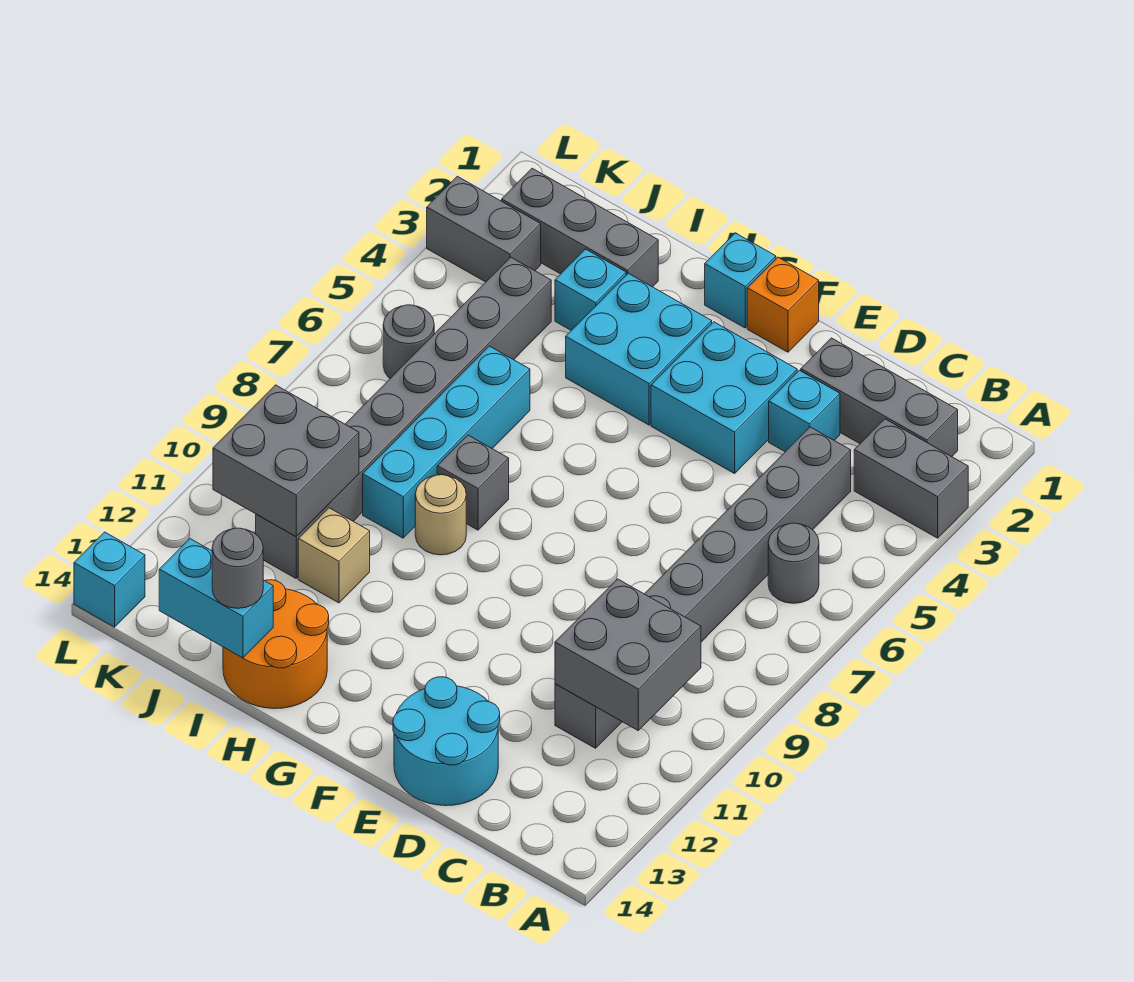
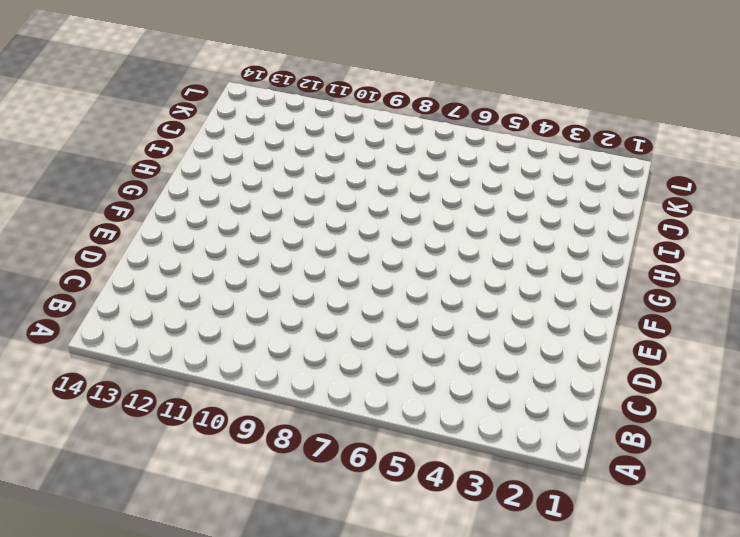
none -> grey 1x2 brick [854,419,968,538]
none -> grey 1x3 brick [801,338,958,457]
none -> grey 1x1 round brick [768,523,819,603]

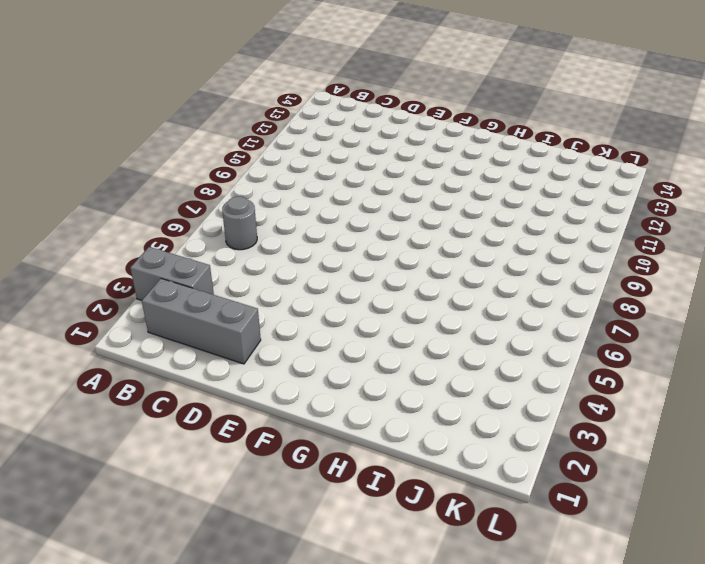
none -> grey 1x8 brick [555,427,851,748]
none -> cyan 1x1 brick [769,370,840,452]
none -> cyan 2x2 round brick [393,677,500,806]

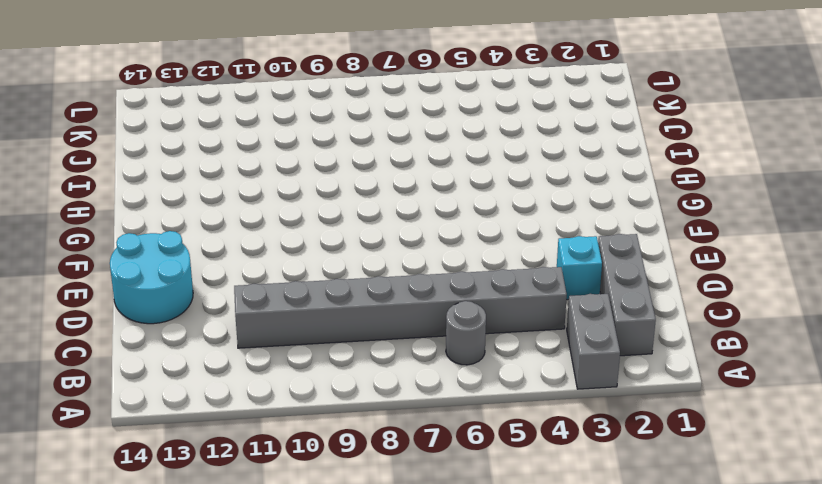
none -> cyan 2x2 brick [651,322,797,473]
none -> orange 1x1 brick [747,257,819,352]
none -> cyan 1x1 brick [705,233,776,328]

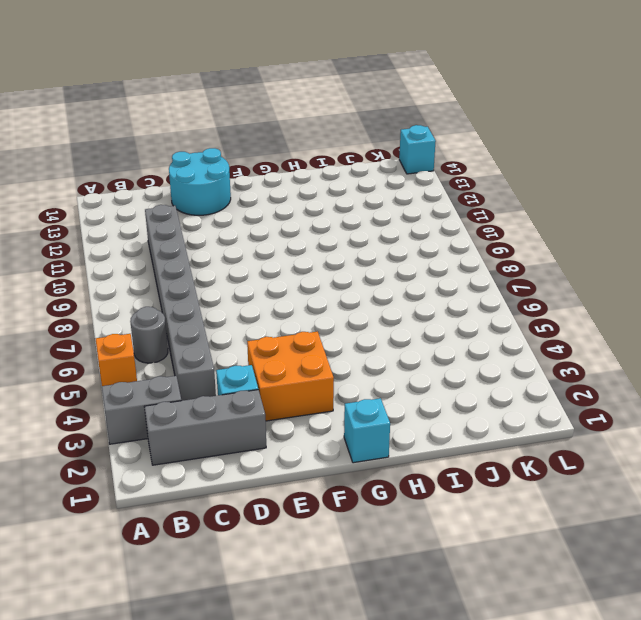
orange 1x1 brick [96,334,137,386] -> orange 1x1 brick moved to [747,257,819,352]
orange 2x2 brick [247,332,334,421] -> cyan 2x2 brick [651,322,797,473]
none -> cyan 2x2 brick [566,273,712,425]
none -> grey 1x1 brick [437,435,509,530]
none -> tan 1x1 round brick [415,475,466,555]

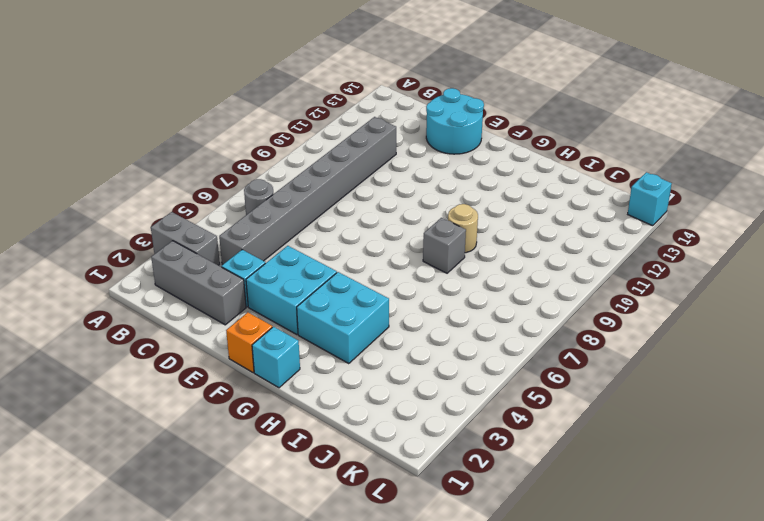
none -> orange 2x2 round brick [223,580,329,709]
none -> grey 1x3 brick [502,168,658,287]
none -> cyan 1x1 brick [555,249,626,330]

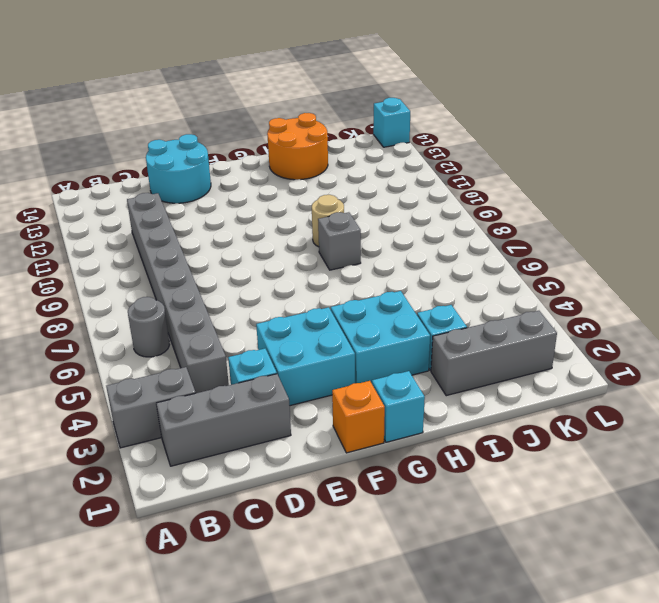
none -> cyan 1x4 brick [363,346,530,538]
none -> tan 1x1 brick [298,508,370,603]
none -> grey 1x8 brick [256,257,551,578]

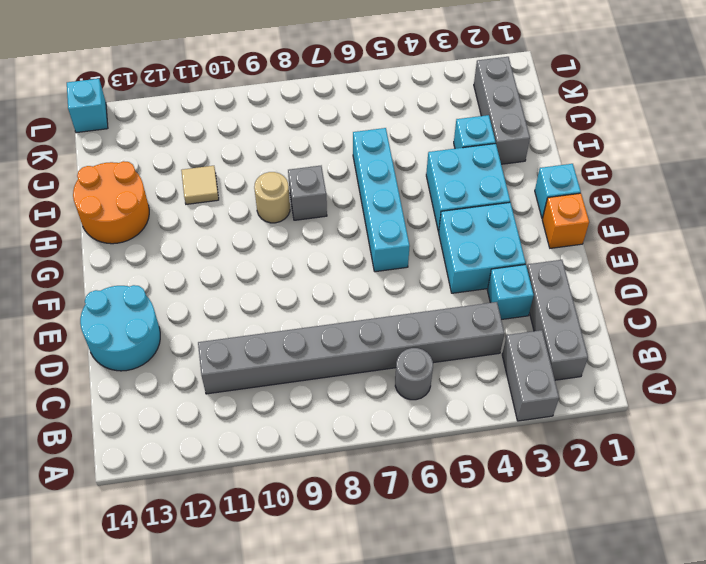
cyan 1x4 brick [353,128,410,272] -> cyan 1x4 brick turned to [363,346,530,538]
tan 1x1 tile [181,166,219,204] -> tan 1x1 brick [298,508,370,603]
none -> grey 1x8 brick [256,257,551,578]
none -> grey 1x2 brick [427,176,541,282]
none -> grey 1x1 round brick [383,305,434,378]

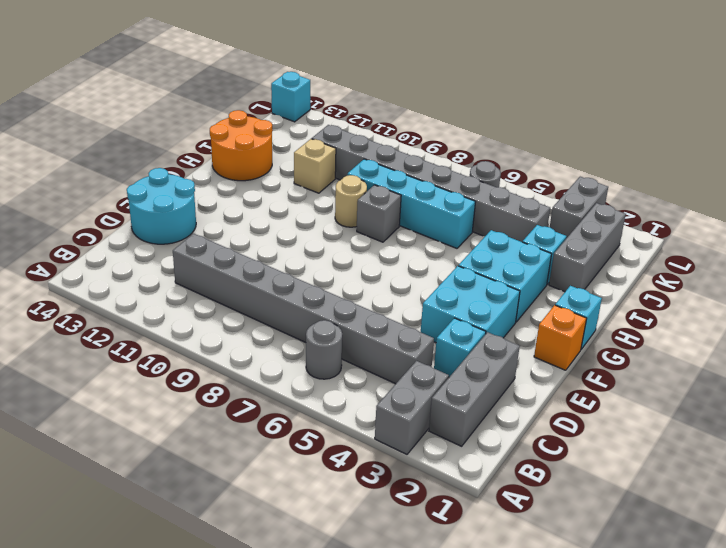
none -> grey 2x2 brick [555,579,701,730]
none -> cyan 1x2 brick [159,539,273,658]
none -> grey 2x2 brick [213,385,359,537]

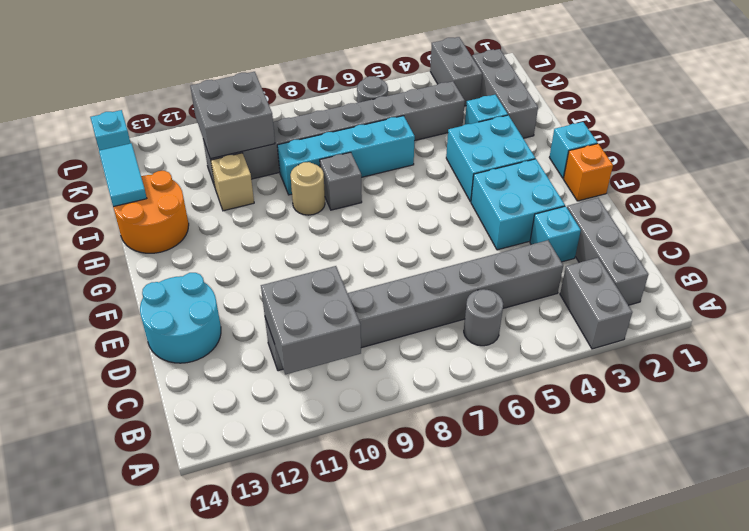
cyan 1x2 tile [99,143,147,207] -> cyan 1x2 brick [159,539,273,658]
none -> grey 1x1 round brick [212,528,263,608]

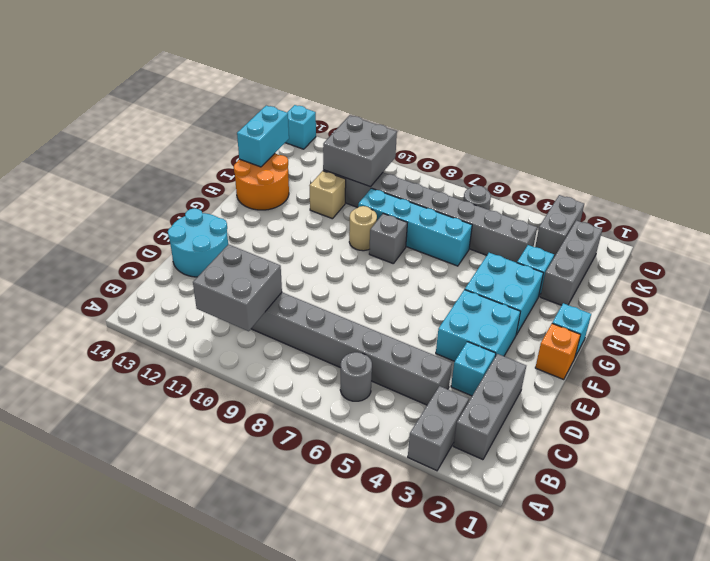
none -> grey 1x1 round brick [212,528,263,608]

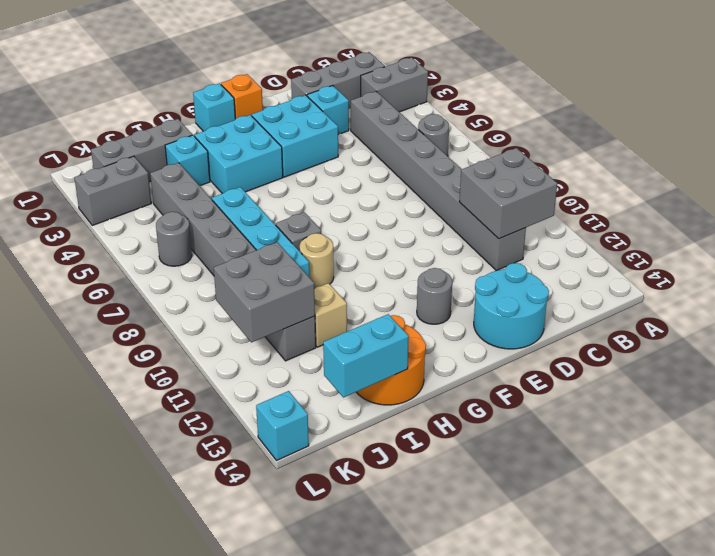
grey 1x1 round brick [417,268,452,324] -> grey 1x1 round brick moved to [212,528,263,608]

